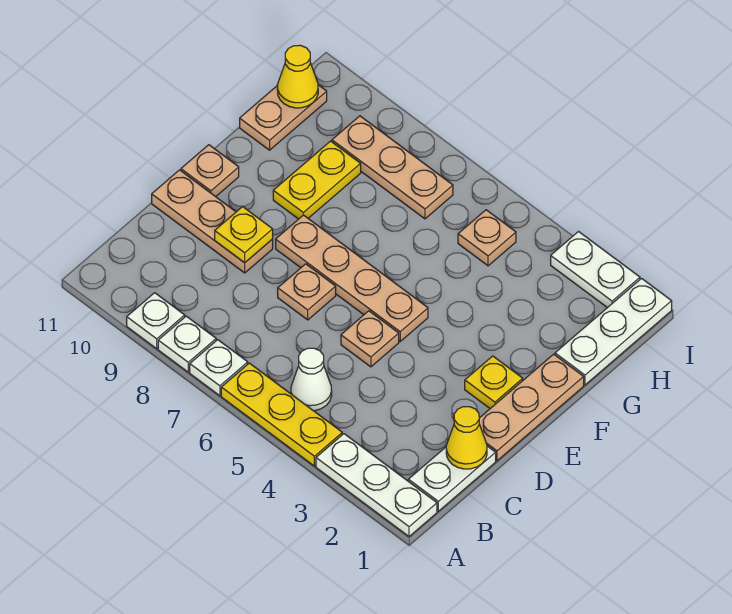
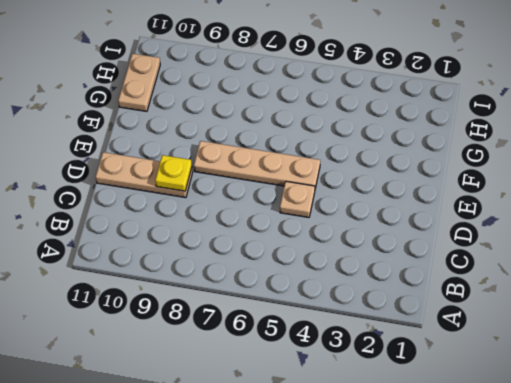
none -> white 1x3 plate [316,434,437,537]
none -> yellow 1x3 plate [221,363,342,466]
none -> white 1x1 plate [190,340,248,396]

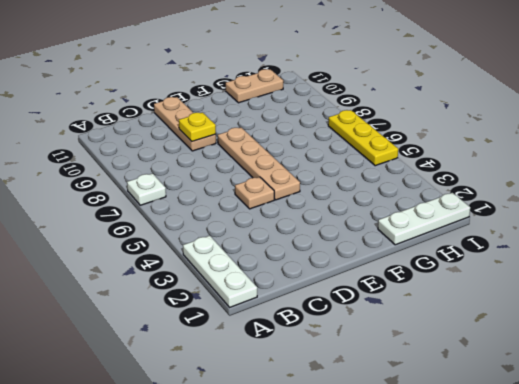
yellow 1x3 plate [328,110,398,166] -> yellow 1x3 plate moved to [221,363,342,466]
none -> white 1x1 plate [158,316,216,372]
none -> white 1x1 plate [127,293,185,349]
none -> white 1x2 plate [408,446,496,511]

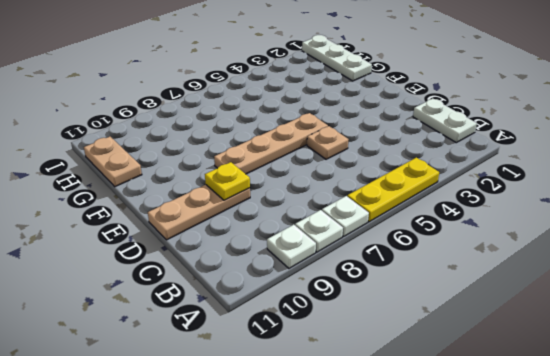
none -> white 1x3 plate [316,434,437,537]
none -> white 1x1 cone [291,348,332,411]
none -> tan 1x3 plate [479,354,584,461]

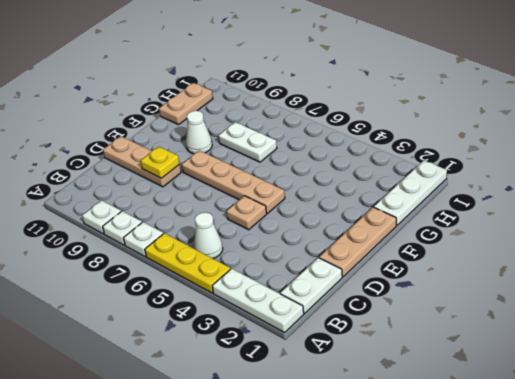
white 1x1 cone [186,111,212,154] -> yellow 1x2 plate [273,141,361,219]
white 1x2 plate [218,122,277,162] -> white 1x2 plate moved to [551,232,640,308]
none -> tan 1x1 plate [278,264,336,320]
none -> yellow 1x1 plate [465,356,523,408]
none -> tan 1x1 plate [181,145,239,197]

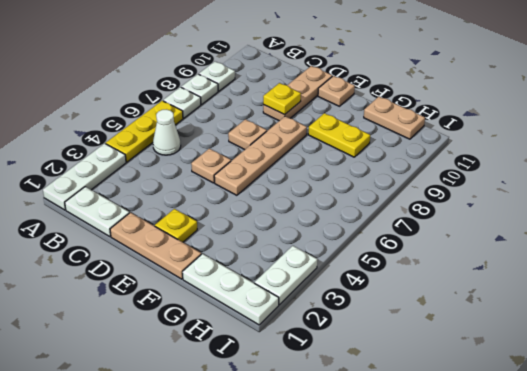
none -> tan 1x1 plate [458,210,516,266]
none -> tan 1x3 plate [332,116,453,219]
none -> yellow 1x1 cone [446,407,487,469]

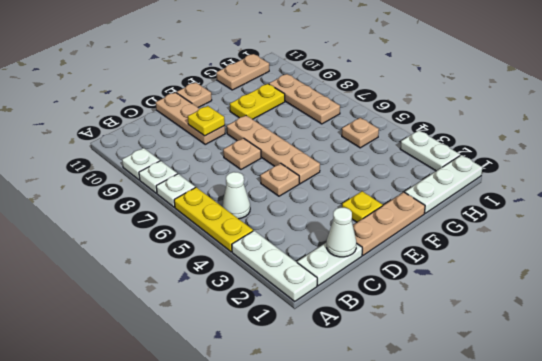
white 1x1 cone [327,208,356,257] -> yellow 1x1 cone [446,407,487,469]
none -> yellow 1x1 cone [277,45,318,108]

